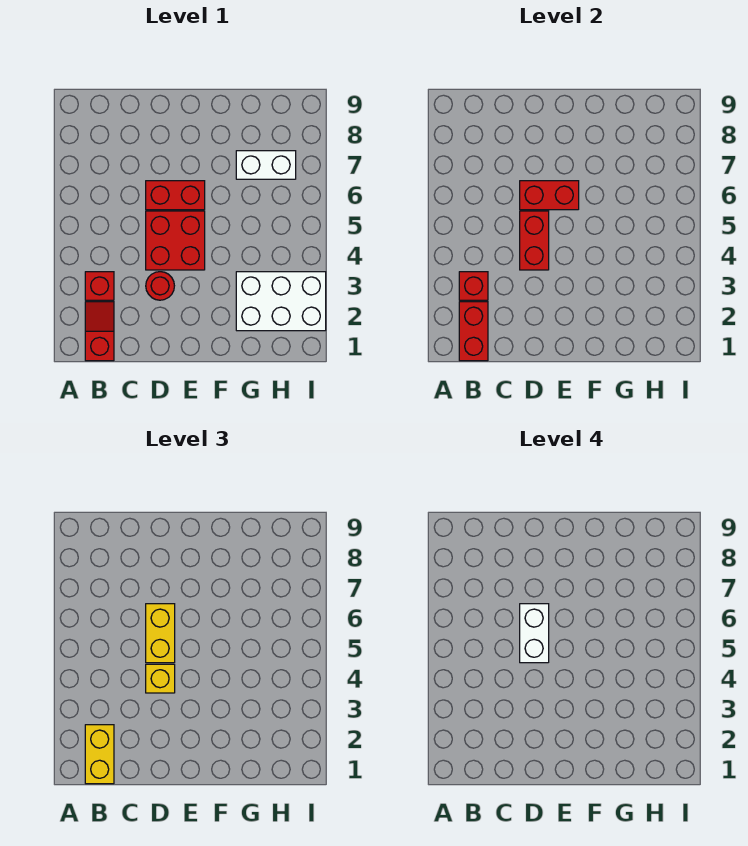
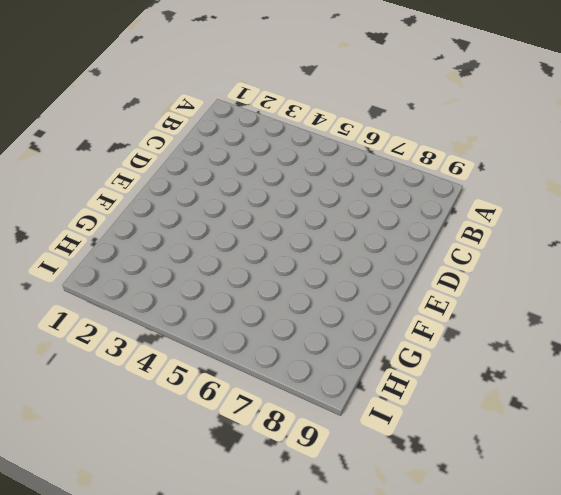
none -> red 1x2 slope [85,302,114,361]
none -> red 1x1 brick [85,272,114,300]
none -> red 1x1 round brick [146,272,174,300]

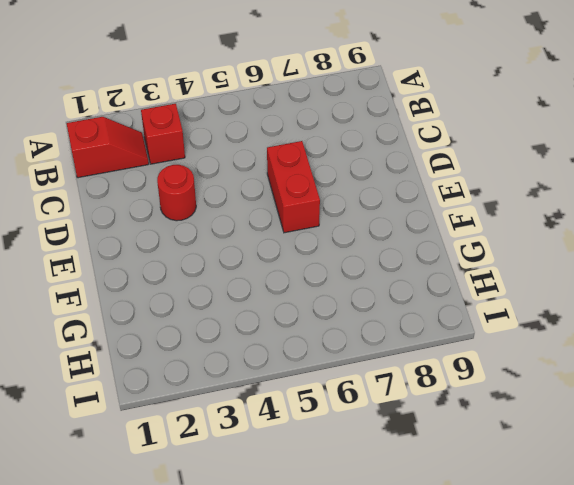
none -> red 2x2 brick [146,211,205,270]
none -> white 2x3 brick [236,272,326,331]
none -> white 1x2 brick [236,151,296,179]

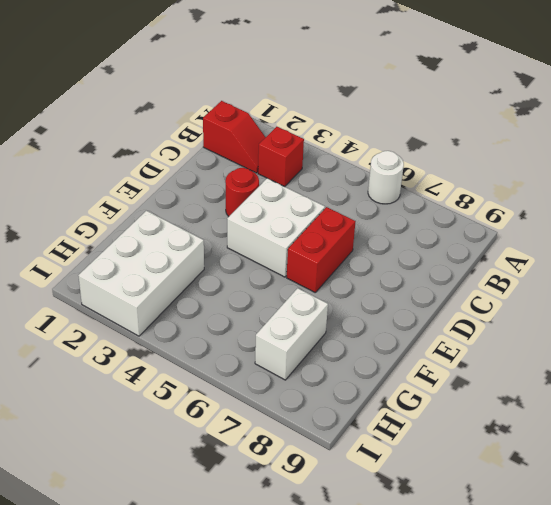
white 1x1 round brick [368,151,404,204] -> none
white 2x2 brick [227,178,325,277] -> red 2x2 brick [146,211,205,270]
none -> red 1x2 brick [459,302,488,361]
none -> red 1x1 brick [459,272,488,300]
none -> red 1x2 brick [520,211,549,270]

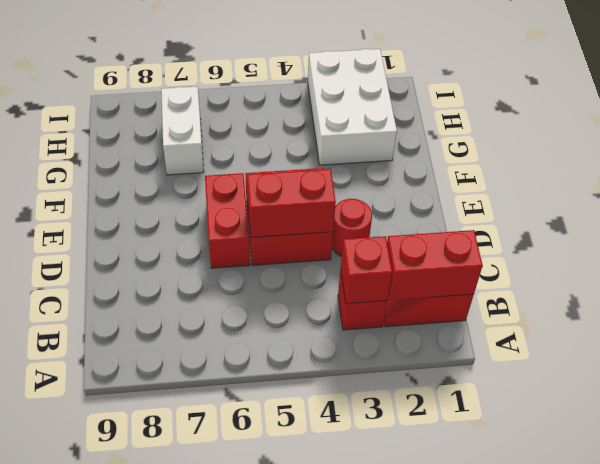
none -> red 1x2 brick [520,181,579,210]
none -> yellow 1x2 brick [85,725,114,784]
none -> yellow 1x1 brick [146,664,175,693]

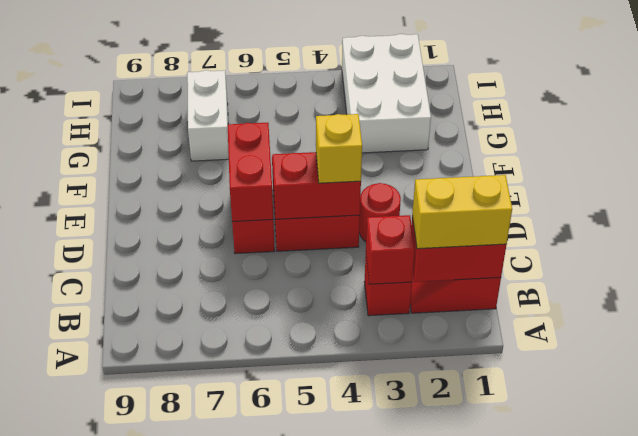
none -> yellow 1x2 brick [146,604,175,663]
none -> white 1x2 brick [520,604,549,663]

